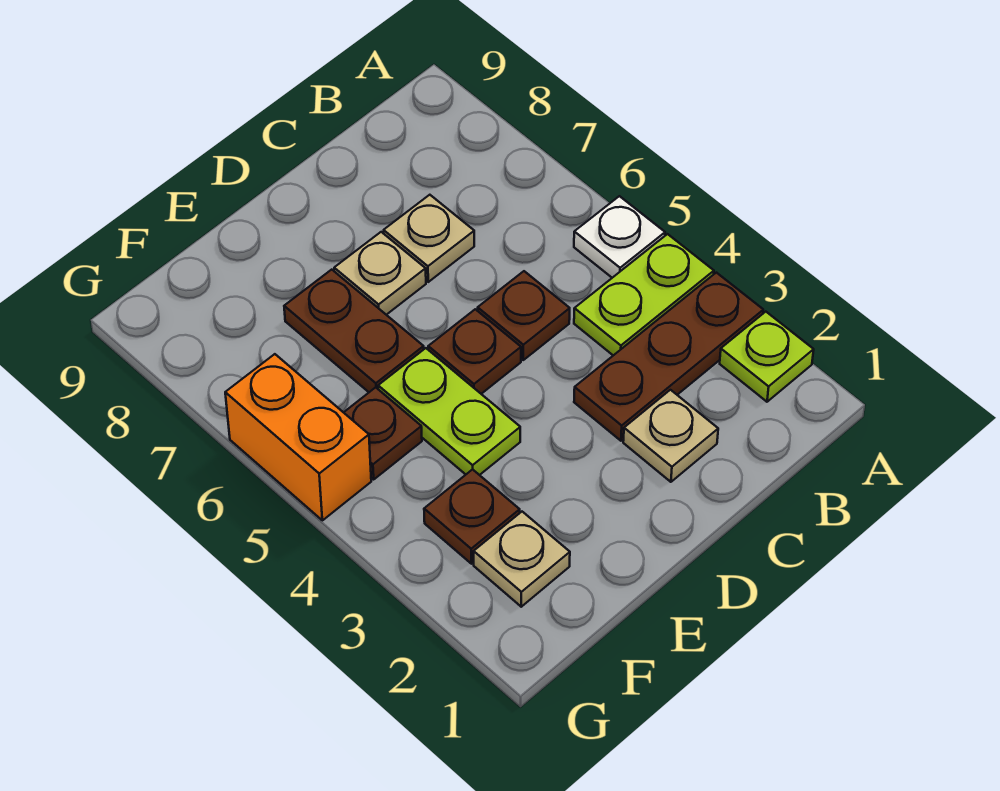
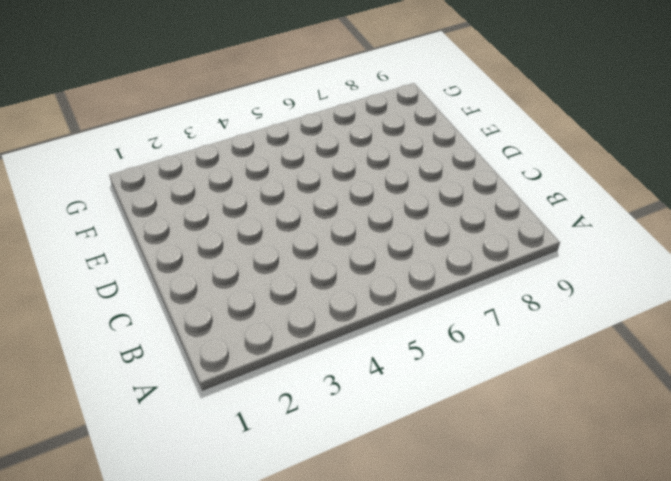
none -> lime 1x1 plate [720,312,814,402]
none -> brown 1x3 plate [574,273,763,441]
none -> lime 1x2 plate [574,234,714,355]

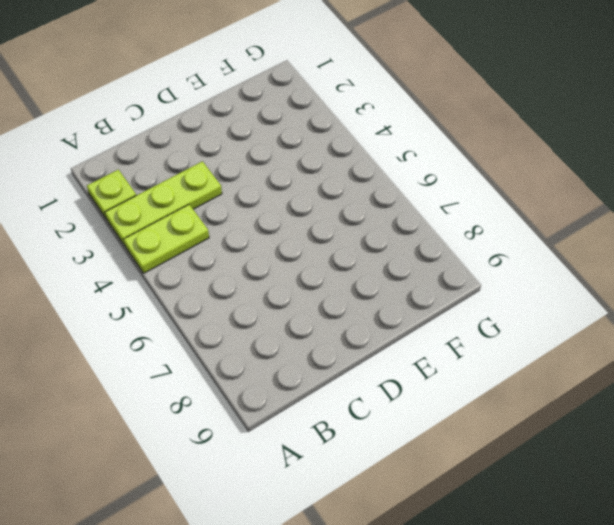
lime 1x3 plate [105,161,222,246] -> brown 1x3 plate [574,273,763,441]
none -> white 1x1 plate [574,196,665,278]
none -> tan 1x1 plate [623,390,718,482]
none -> brown 1x1 plate [478,271,570,360]

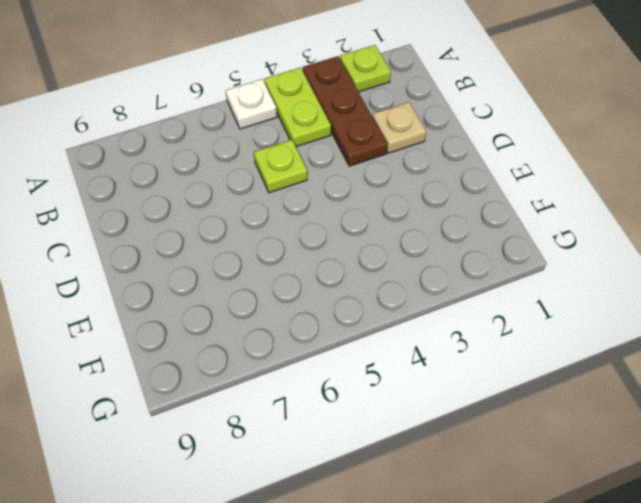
lime 1x1 plate [254,140,307,193] -> brown 1x1 plate [478,271,570,360]
none -> tan 1x1 plate [384,195,474,282]
none -> brown 1x1 plate [428,309,521,394]
none -> tan 1x1 plate [334,232,426,315]

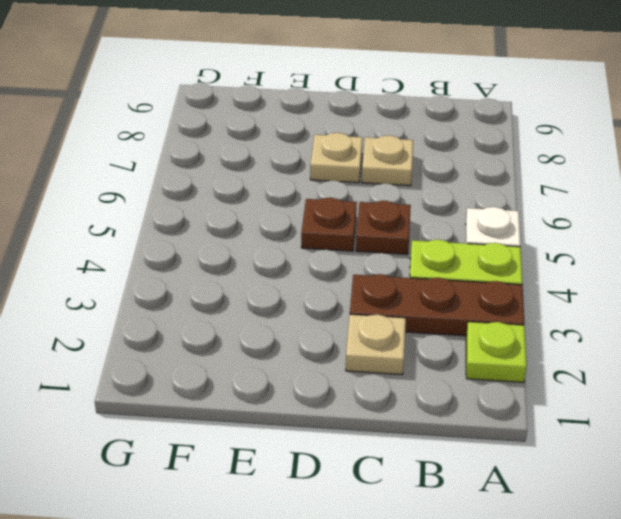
none -> lime 1x2 plate [378,348,520,475]
none -> brown 1x2 plate [284,270,424,392]
none -> tan 1x1 plate [474,512,570,607]

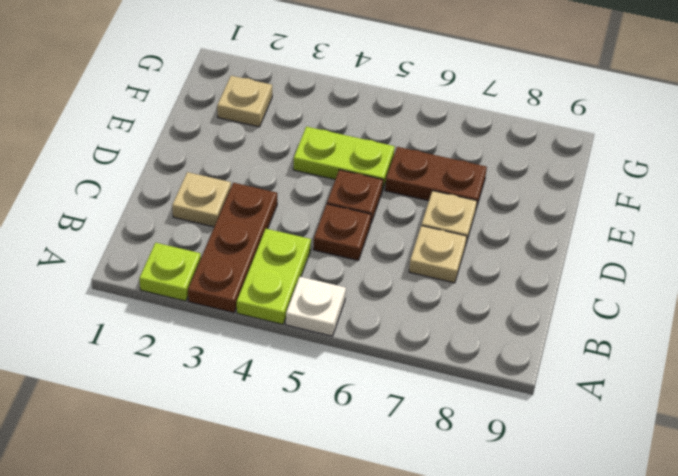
none -> brown 1x1 plate [424,469,520,564]
none -> brown 1x1 plate [344,387,422,479]
none -> orange 1x2 brick [225,354,371,520]

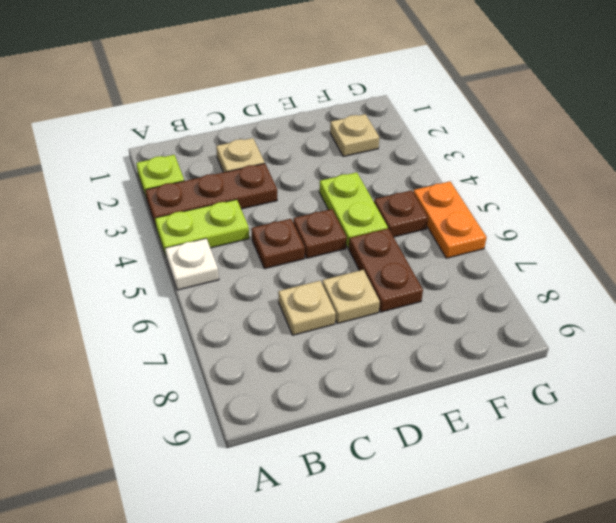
orange 1x2 plate [413,181,487,258] -> orange 1x2 brick [225,354,371,520]
none -> brown 1x1 plate [424,469,520,564]

